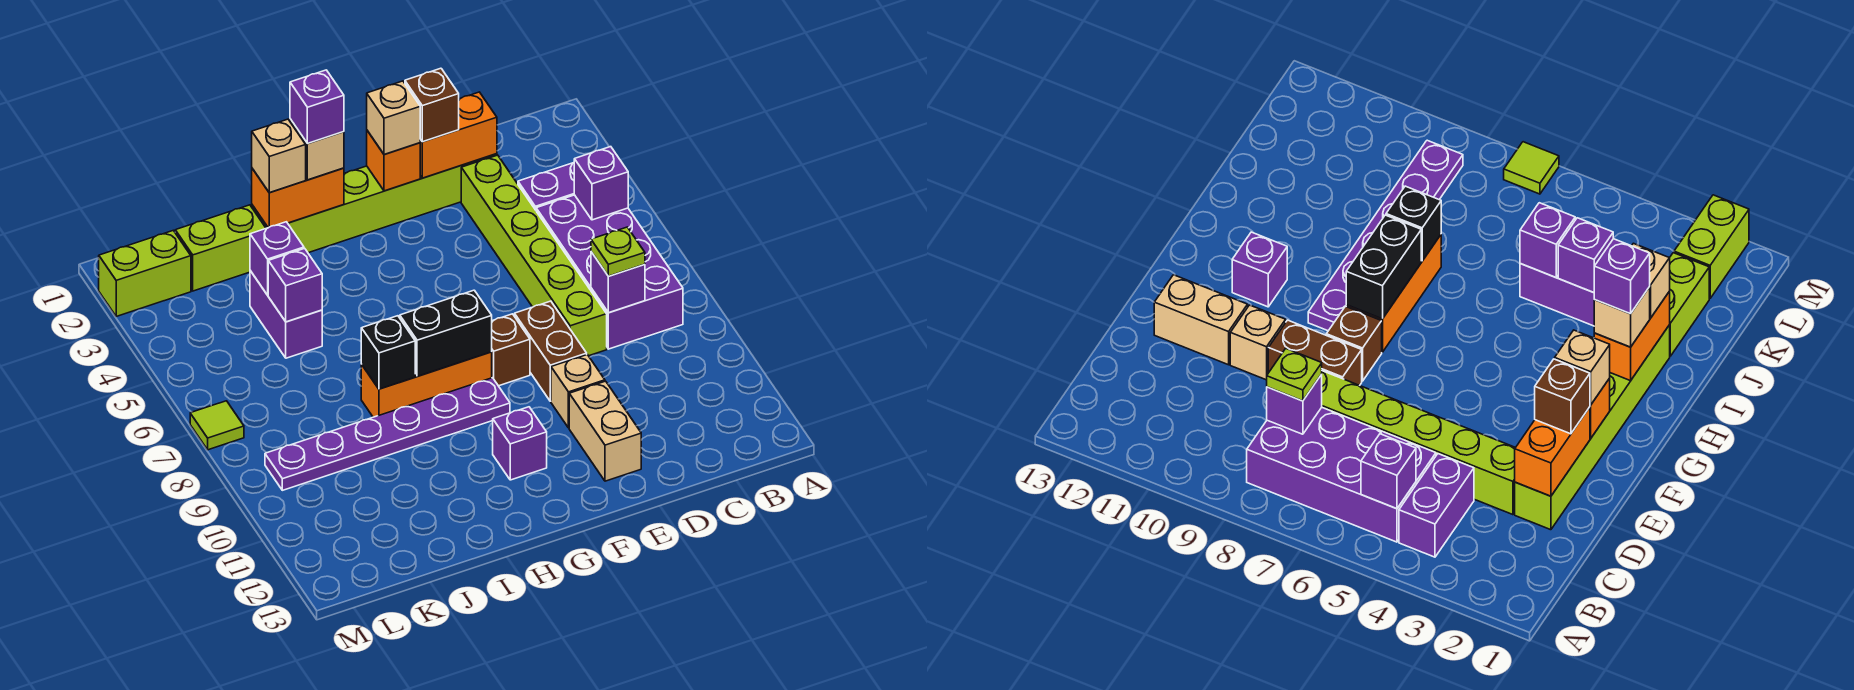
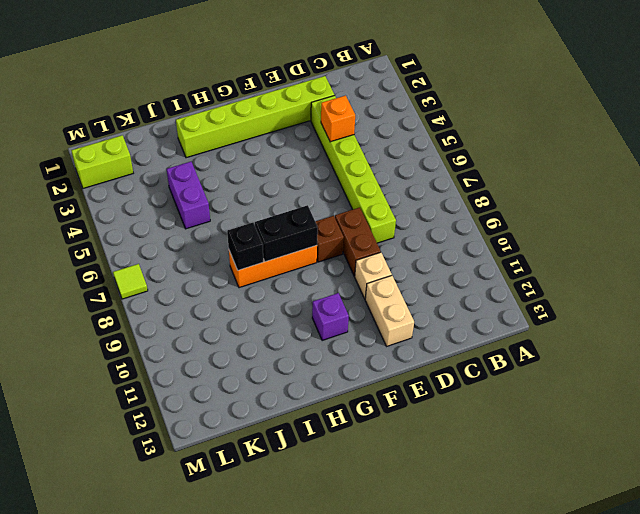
orange 1x1 brick [321,96,355,142] -> orange 1x1 brick moved to [367,131,420,191]
none -> purple 1x2 brick [518,163,574,210]
none -> purple 2x4 brick [536,195,683,349]
none -> purple 1x6 plate [265,378,510,490]
none -> lime 1x2 brick [175,205,266,291]

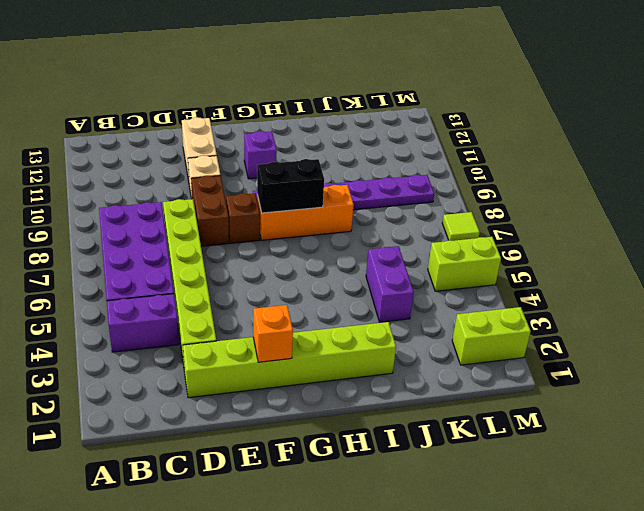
lime 1x2 brick [428,237,501,291] -> lime 1x2 brick moved to [175,205,266,291]
none -> purple 1x1 brick [574,147,628,220]
none -> purple 1x1 brick [591,252,645,313]
none -> orange 1x2 brick [420,92,497,178]
none -> orange 1x2 brick [252,168,344,228]

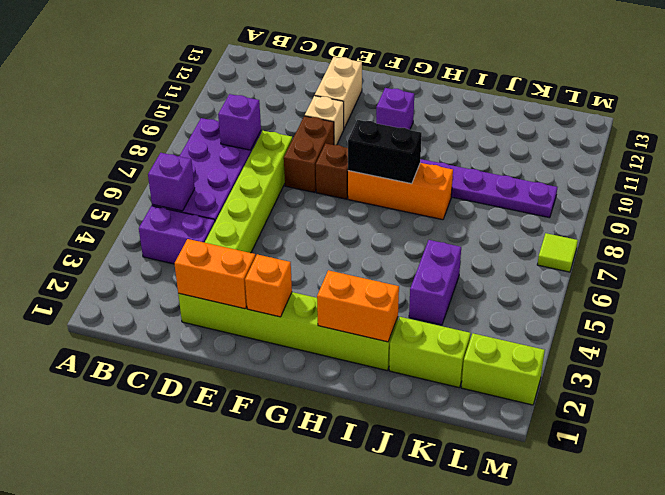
none -> black 1x1 brick [361,316,415,389]
none -> purple 1x1 brick [250,222,304,295]
none -> purple 1x1 brick [268,248,322,322]
none -> lime 1x1 plate [591,227,645,276]

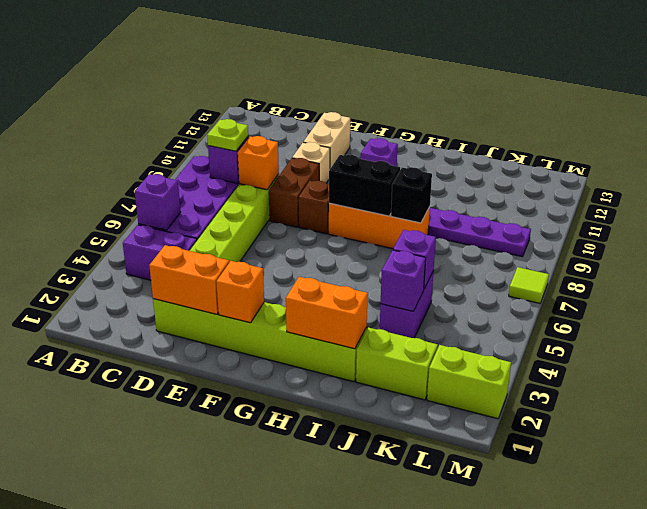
orange 1x1 brick [238,136,279,190] -> none
none -> brown 1x1 brick [405,68,459,142]
none -> tan 1x1 brick [367,81,420,155]
none -> tan 1x1 brick [290,119,344,180]
none -> tan 1x1 brick [252,119,306,193]

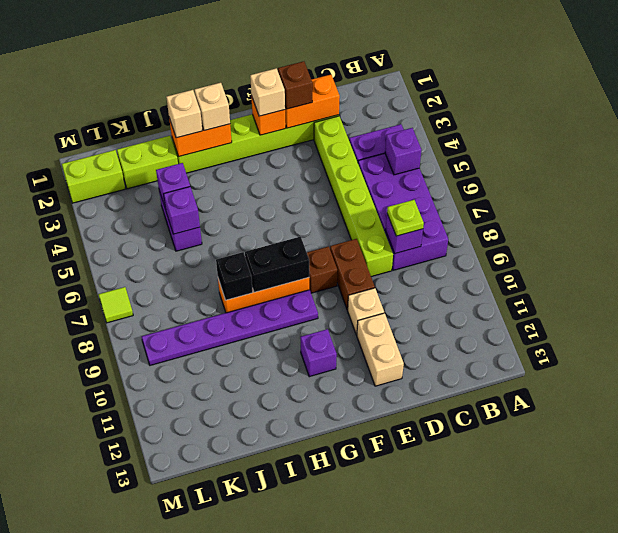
none -> purple 1x1 brick [290,70,344,144]

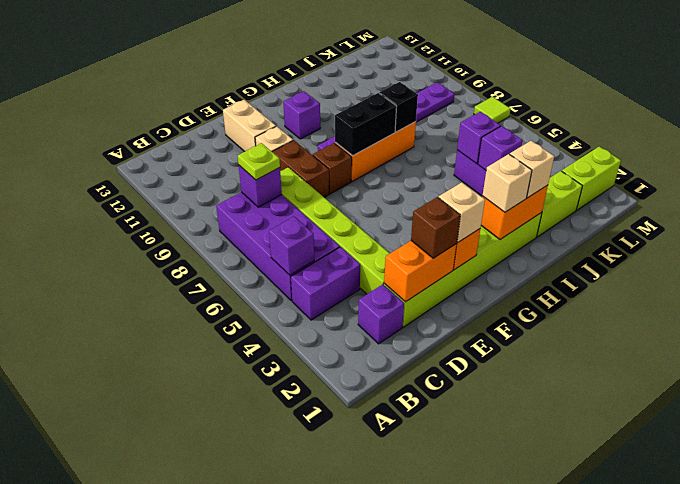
purple 1x1 brick [358,284,404,344] -> purple 1x1 brick moved to [290,70,344,144]

